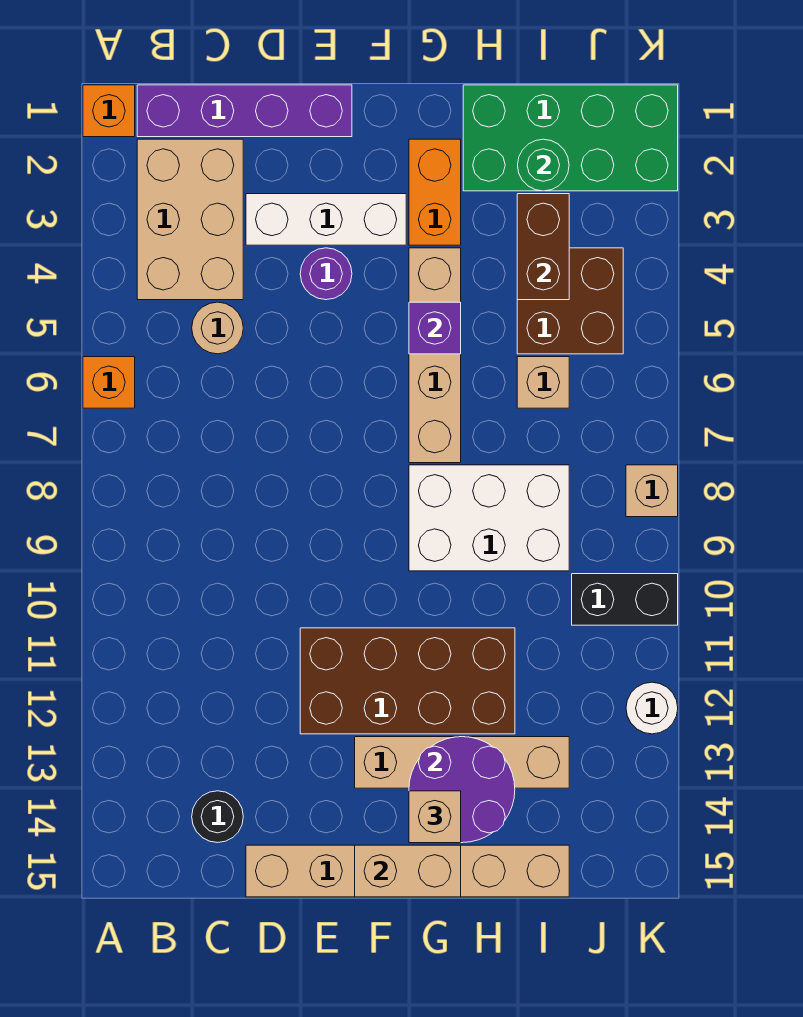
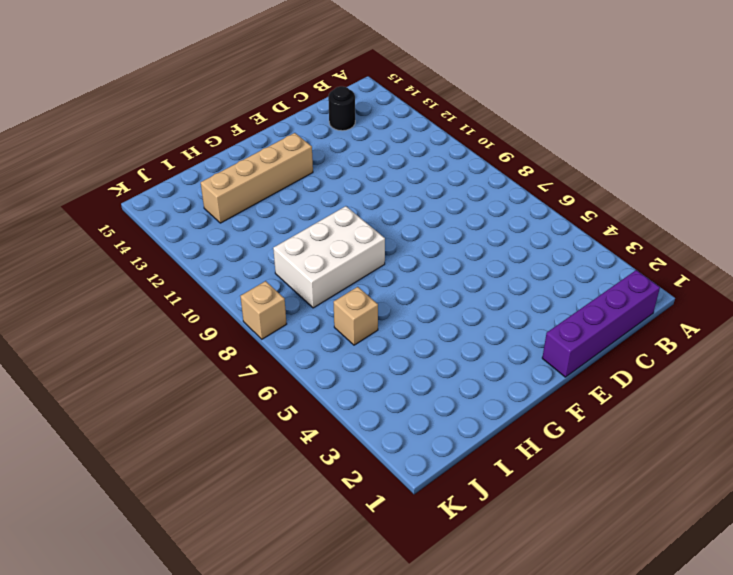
none -> orange 1x1 brick [83,85,135,137]
none -> orange 1x1 brick [83,357,135,408]
none -> tan 2x3 brick [137,139,243,300]

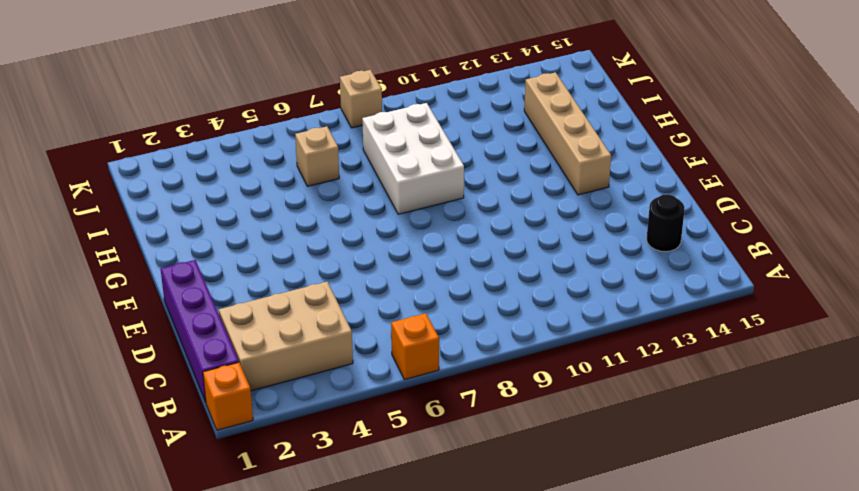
none -> tan 1x1 round brick [192,302,243,354]
none -> white 1x3 brick [246,194,406,245]
none -> tan 1x6 brick [246,845,569,897]

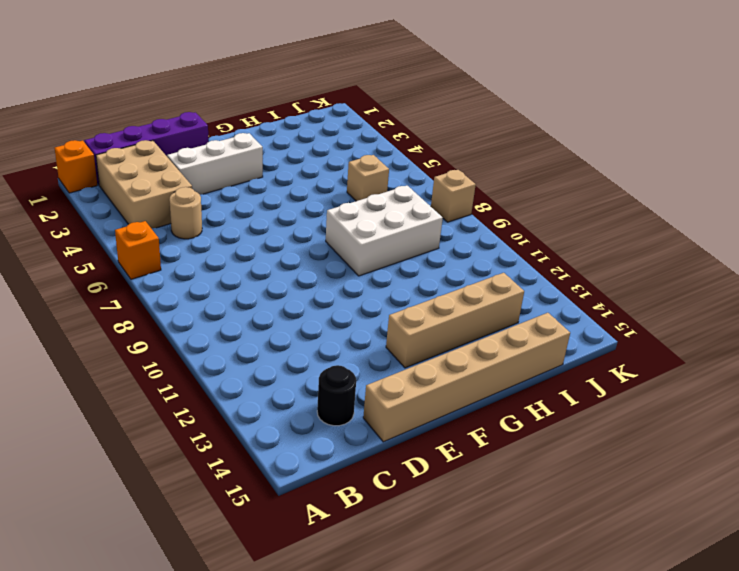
none -> purple 1x1 round brick [300,248,352,300]
none -> brown 2x4 brick [300,628,515,734]
none -> orange 1x2 brick [409,139,461,245]

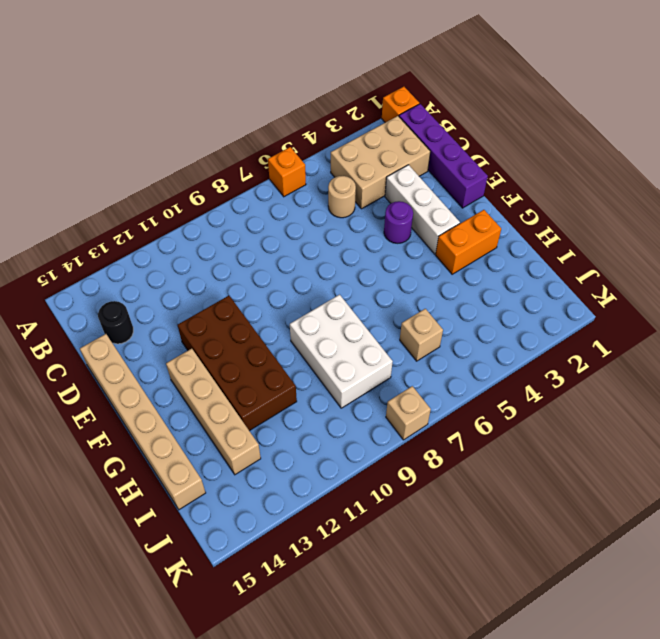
none -> tan 1x4 brick [409,248,461,463]
none -> green 2x4 brick [463,85,678,191]
none -> brown 2x2 brick [517,248,623,354]

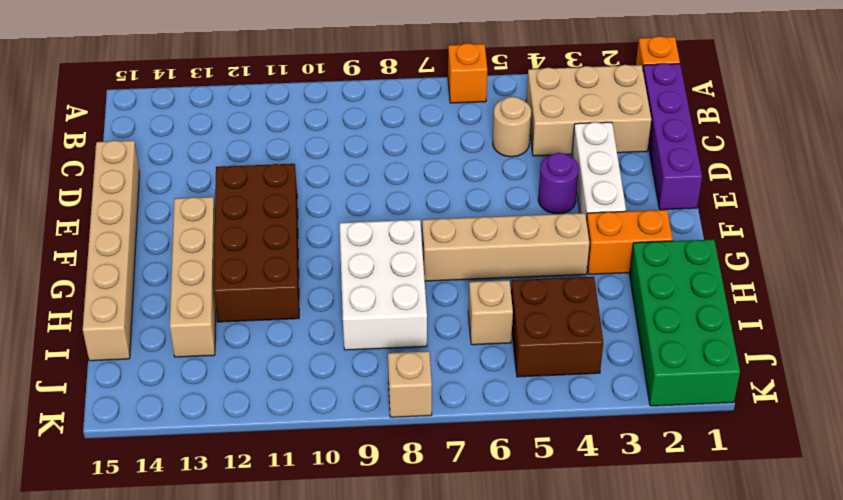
none -> black 1x1 round brick [192,791,243,843]
none -> black 1x2 brick [572,574,678,625]
none -> white 1x1 round brick [626,682,678,734]

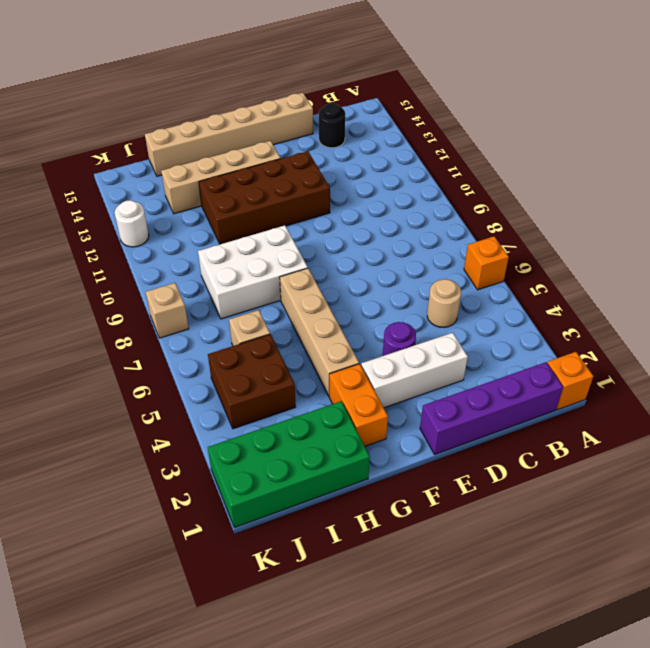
none -> tan 2x3 brick [137,139,243,300]
none -> black 1x2 brick [572,574,678,625]
none -> tan 1x2 brick [355,845,461,897]

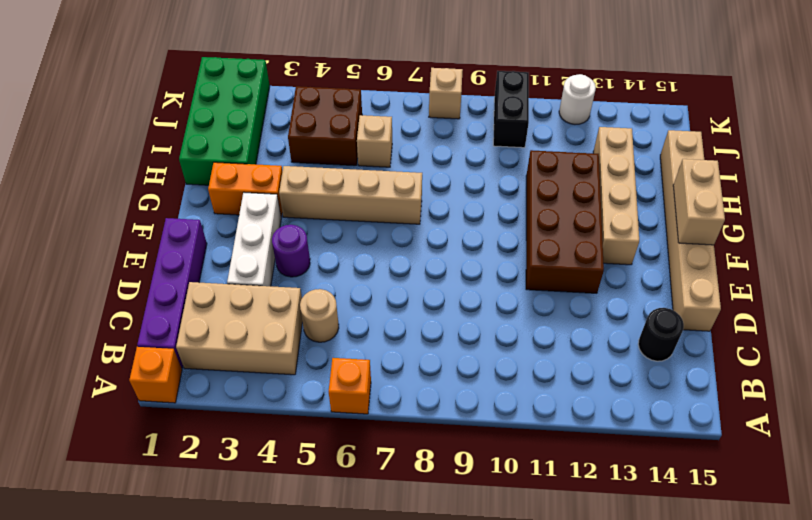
none -> white 2x3 brick [409,465,569,571]
none -> purple 1x1 brick [409,302,461,354]
none -> purple 2x2 round brick [409,737,515,843]

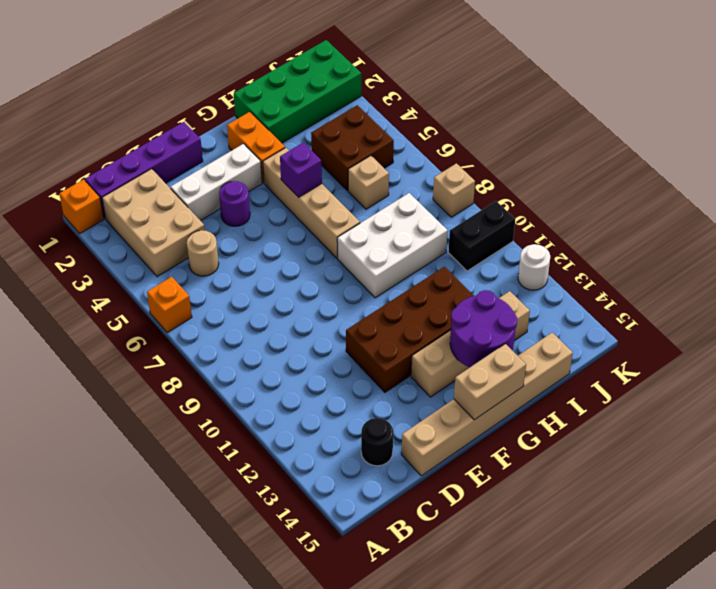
none -> green 1x1 round brick [518,139,569,191]
none -> brown 1x2 brick [517,194,569,300]
none -> tan 1x1 brick [409,791,461,843]

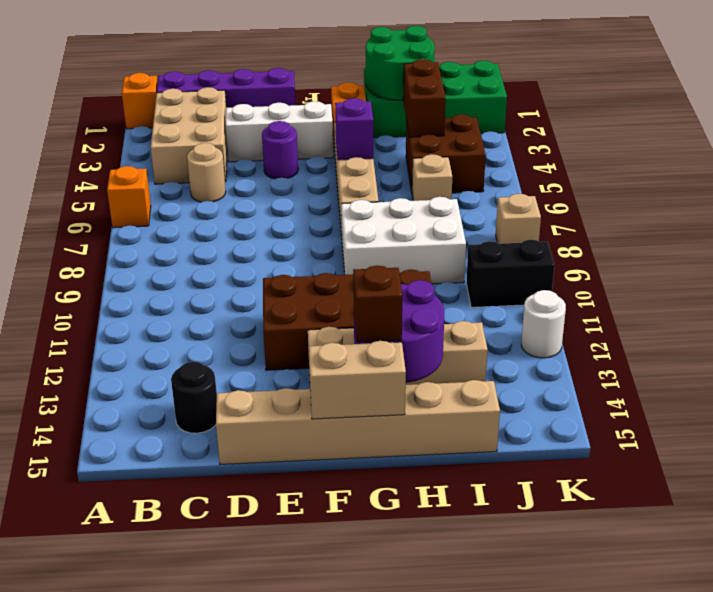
brown 1x1 brick [353,265,402,342] -> tan 1x1 brick [409,791,461,843]
green 2x2 round brick [366,26,435,100] -> green 1x1 round brick [518,139,569,191]

